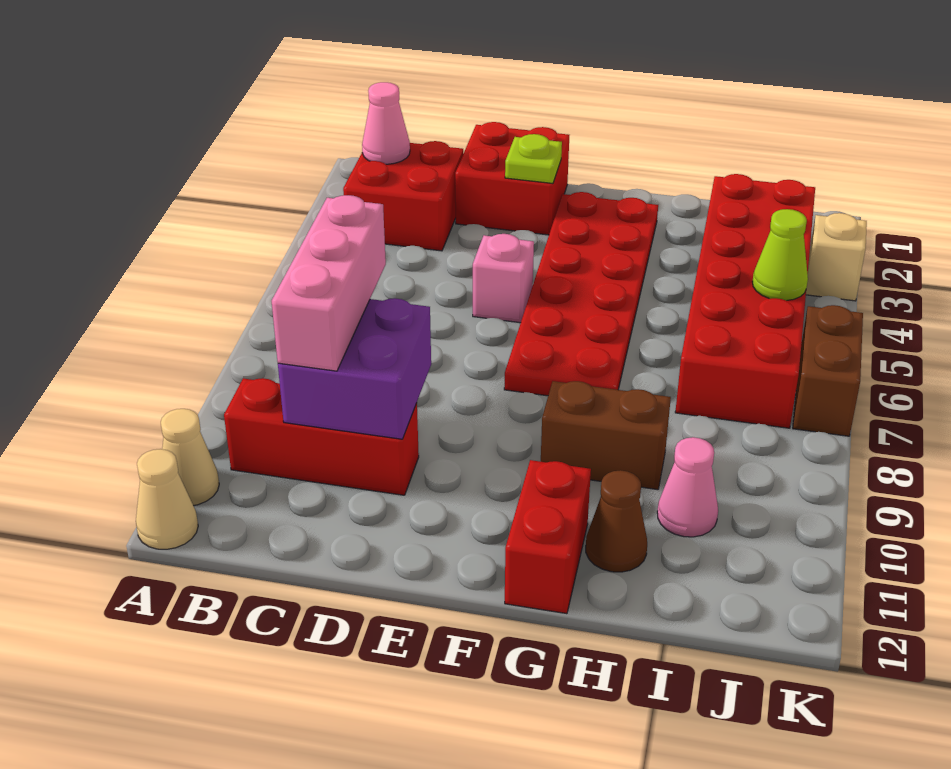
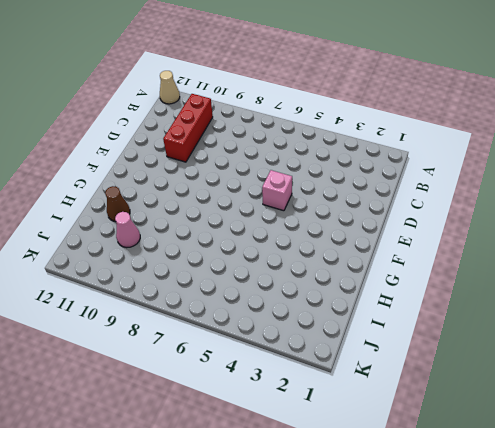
none -> tan 1x1 cone [161,409,219,506]
none -> red 2x2 brick [343,141,463,251]
none -> red 2x2 brick [455,122,569,235]

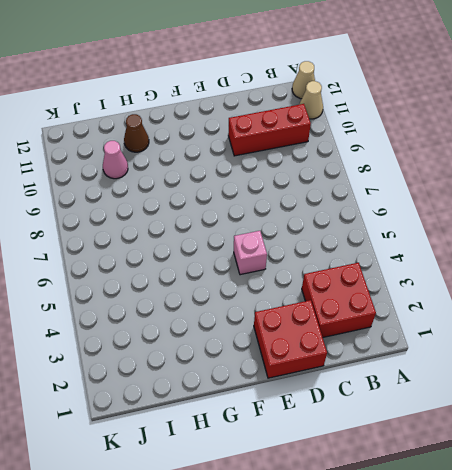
none -> red 2x6 plate [504,192,658,396]
none -> brown 1x2 brick [541,381,671,490]
none -> red 1x2 brick [505,460,591,614]

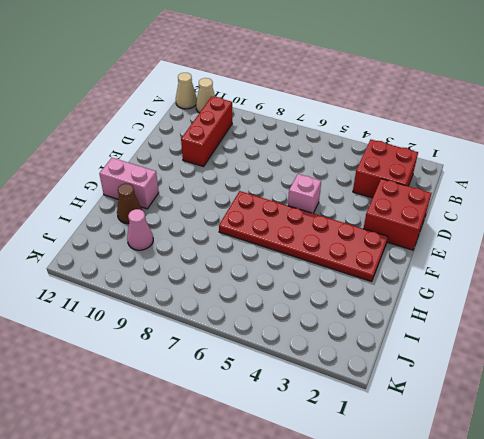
pink 1x2 brick [99,158,159,209] -> red 1x2 brick [505,460,591,614]
none -> brown 1x2 brick [541,381,671,490]
none -> red 2x6 brick [675,174,815,428]
none -> tan 1x1 brick [806,213,867,301]

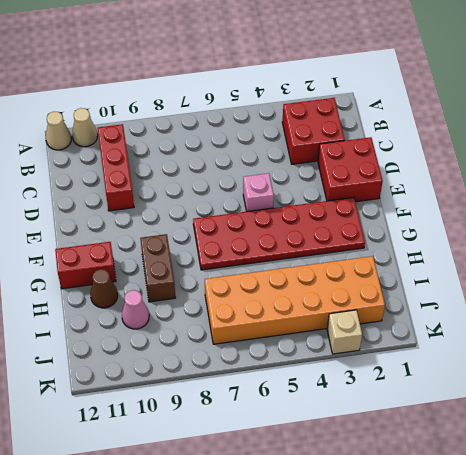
orange 2x6 brick [205,256,385,344] -> red 2x6 brick [675,174,815,428]
none -> brown 1x2 brick [793,305,863,436]
none -> pink 1x1 cone [362,82,410,164]
none -> purple 2x2 brick [278,298,431,439]

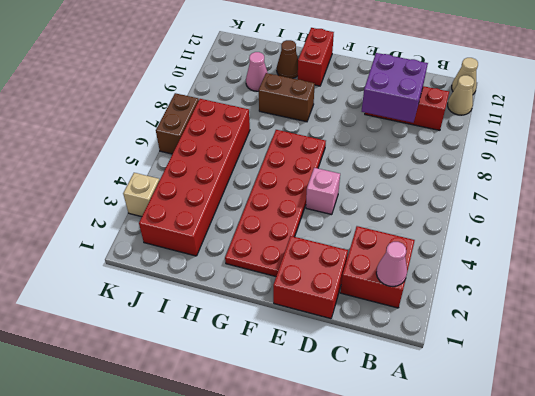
none -> lime 1x1 plate [505,134,562,183]
none -> lime 1x1 cone [752,209,808,301]
none -> pink 1x3 brick [272,195,386,371]

